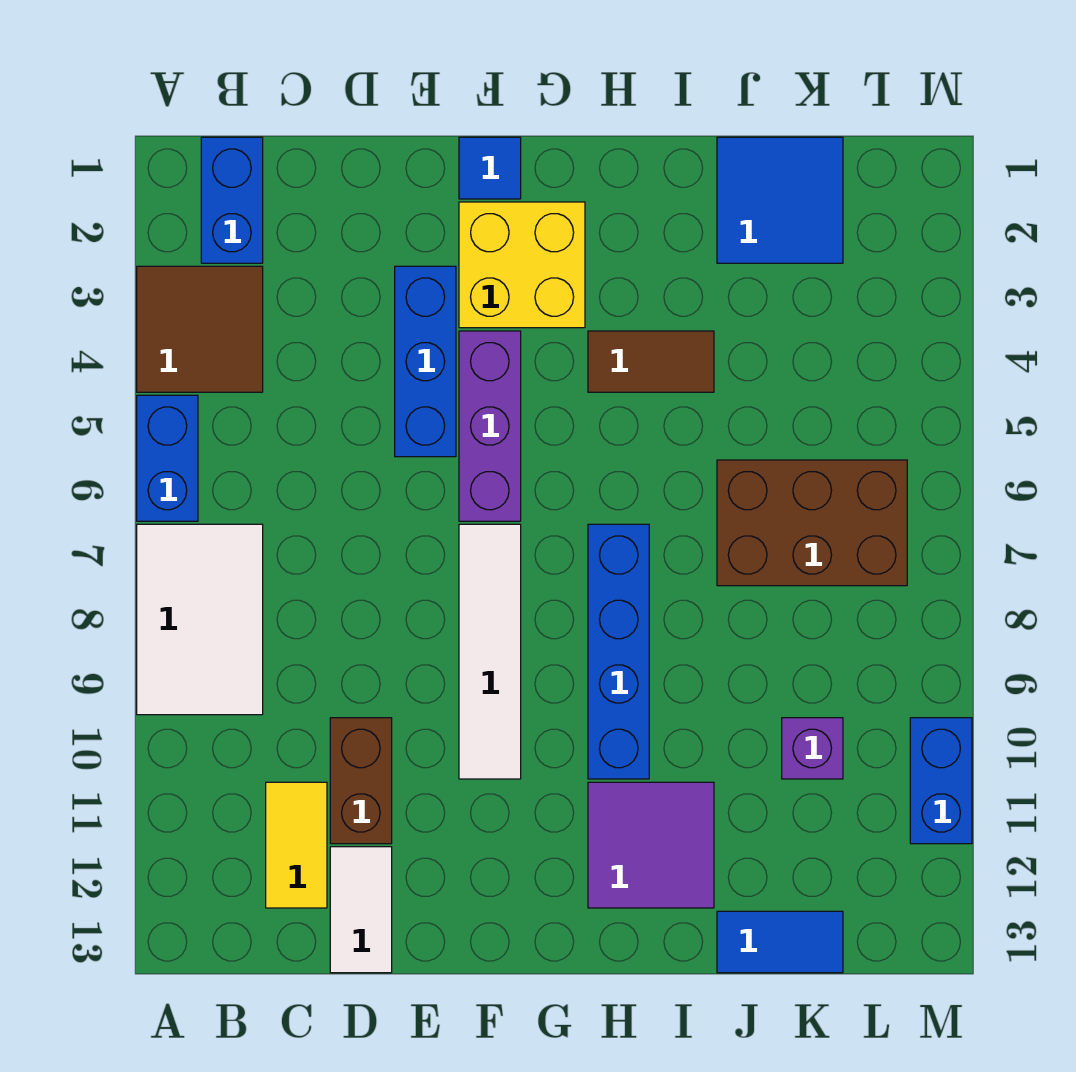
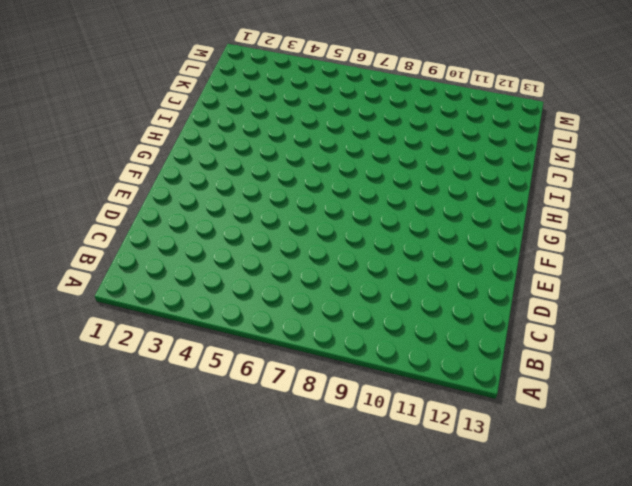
none -> brown 2x2 tile [137,266,263,392]
none -> blue 1x2 brick [137,395,198,521]
none -> white 2x3 tile [137,524,263,715]

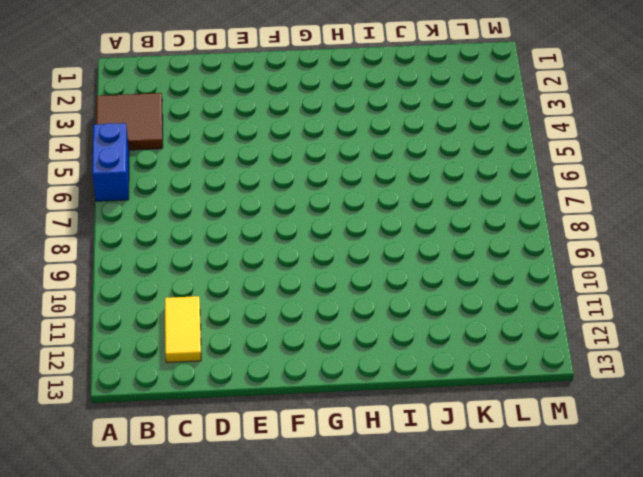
none -> white 2x3 tile [137,524,263,715]
none -> blue 1x2 brick [201,137,263,263]
none -> brown 1x2 brick [330,718,392,844]

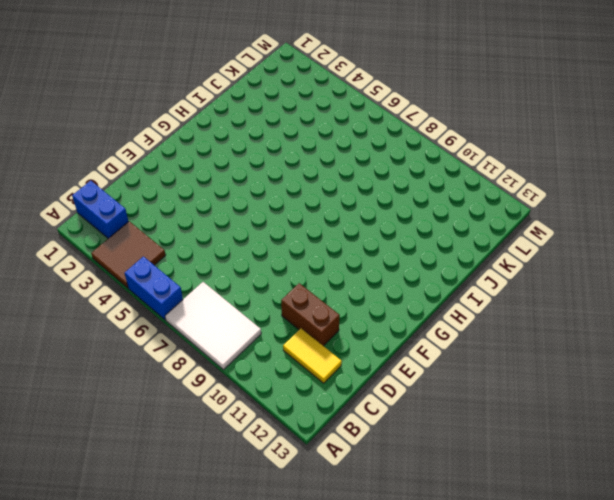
none -> white 1x2 tile [330,847,392,973]
none -> blue 1x3 brick [395,266,456,457]
none -> blue 1x1 tile [459,137,521,199]

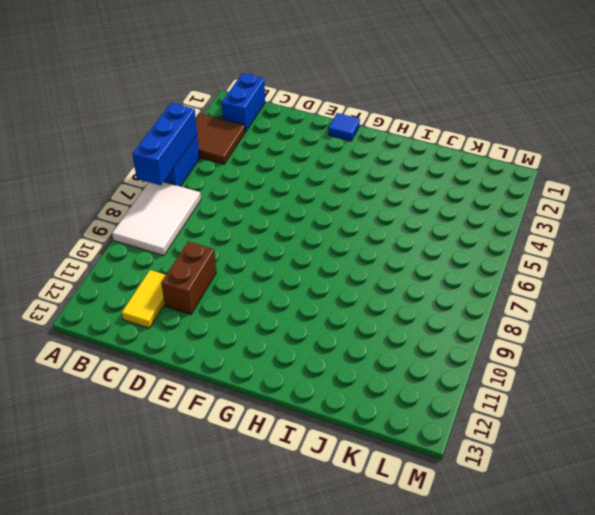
blue 1x3 brick [132,103,197,185] -> blue 1x3 brick moved to [395,266,456,457]
none -> white 1x2 tile [330,847,392,973]
none -> yellow 2x2 brick [459,202,585,328]
none -> purple 1x3 brick [459,331,521,521]

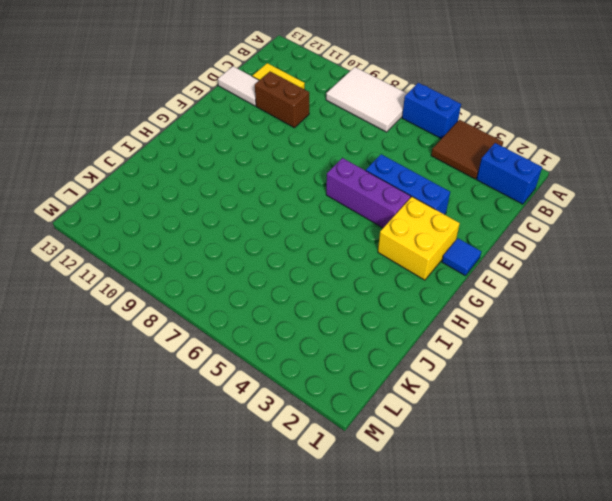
none -> white 1x4 tile [459,524,521,779]
none -> brown 1x2 tile [588,331,714,392]
none -> blue 1x4 brick [588,524,649,779]

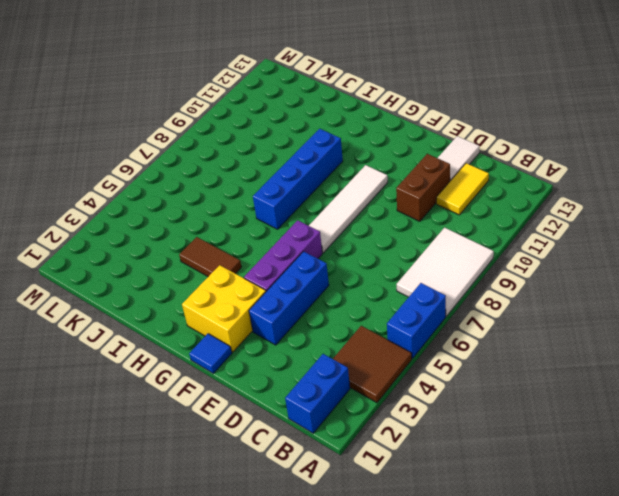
none -> purple 2x2 tile [588,782,714,908]
none -> blue 2x2 tile [717,137,843,263]
none -> brown 2x3 brick [717,460,907,586]

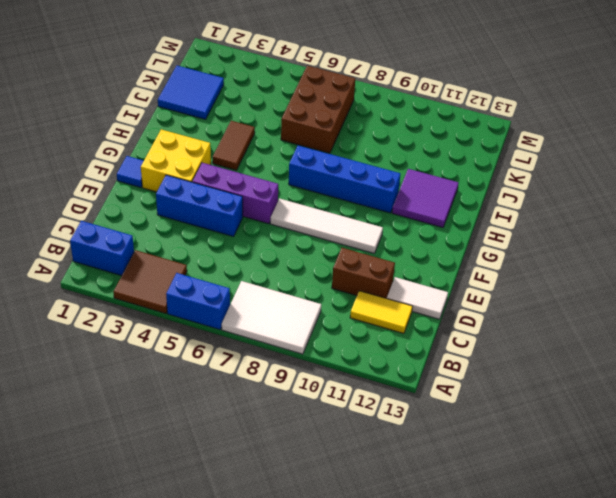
none -> blue 1x2 tile [717,911,843,973]
none -> purple 1x1 brick [782,718,843,779]
none -> blue 1x2 brick [910,718,972,844]

